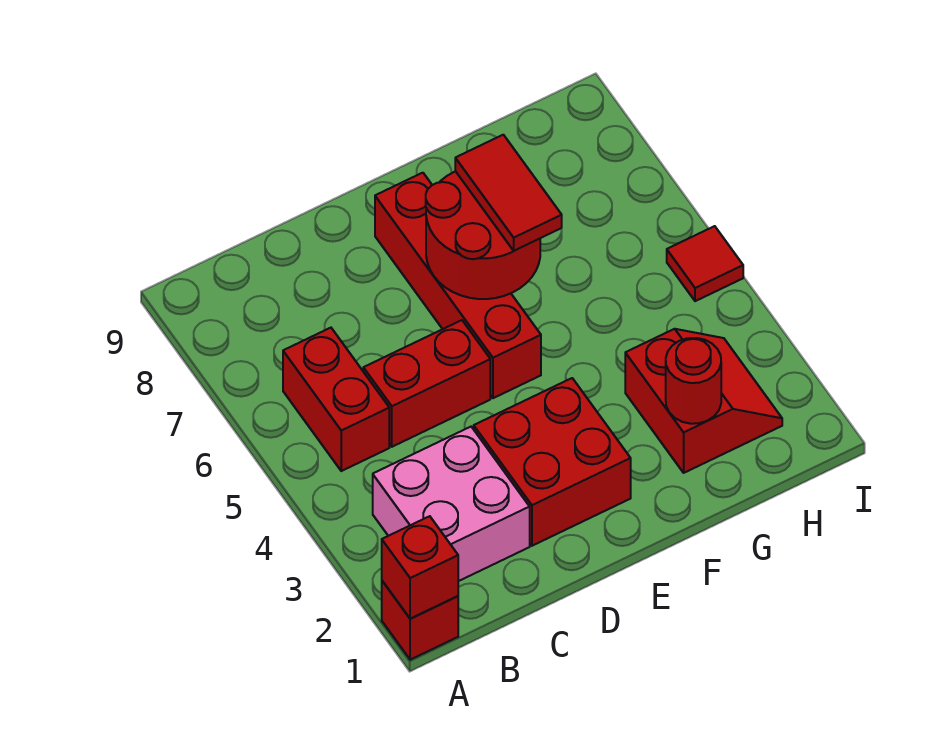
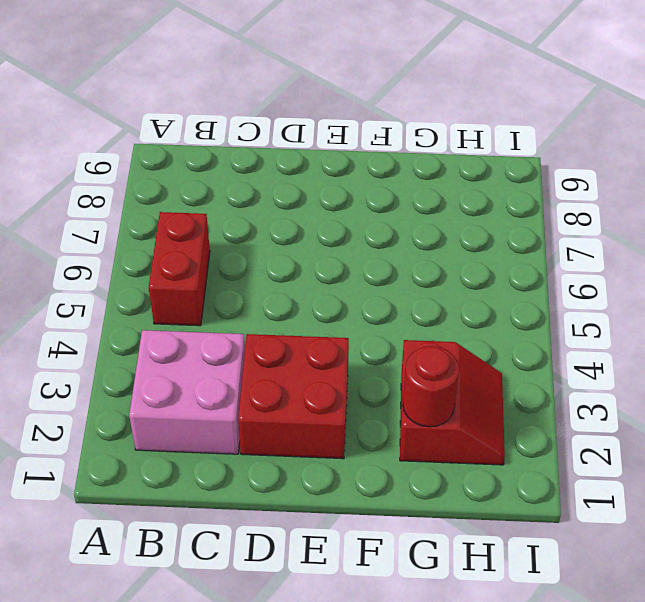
none -> red 1x1 brick [382,581,458,660]
none -> red 1x2 brick [363,320,490,447]
none -> red 1x4 brick [375,173,541,398]

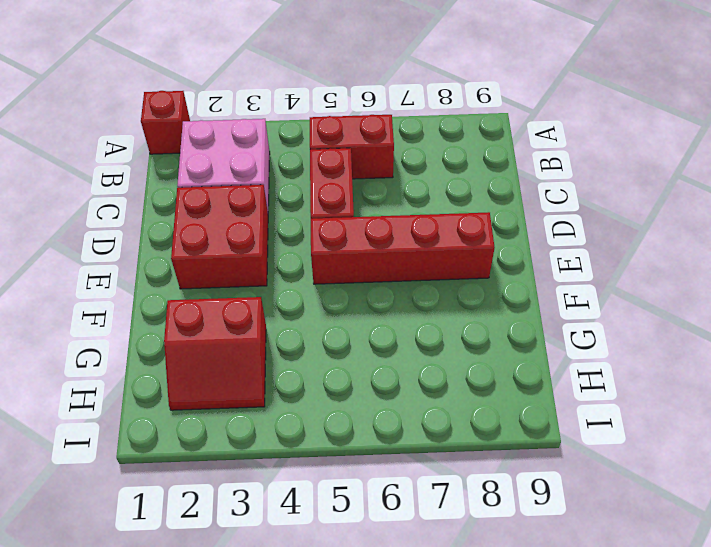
none -> red 1x1 tile [667,226,743,301]
none -> red 1x1 brick [382,516,458,619]
none -> red 2x2 round brick [426,171,540,299]

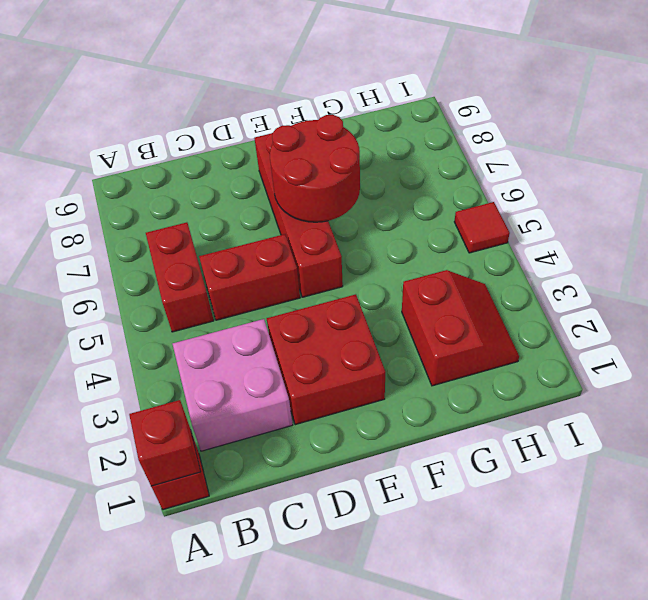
none -> red 1x1 round brick [666,338,721,424]
none -> red 1x2 tile [455,135,562,251]

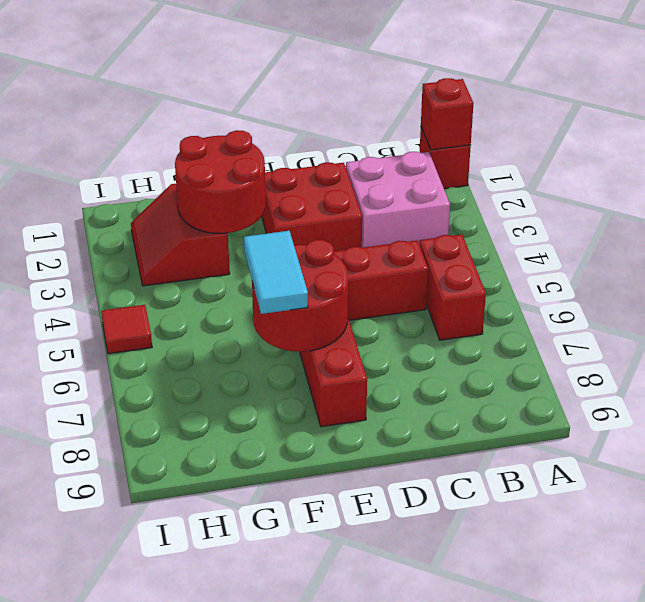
red 2x2 round brick [175,130,266,233] -> red 1x1 round brick [666,338,721,424]
cyan 1x2 tile [244,231,308,314] -> red 1x2 tile [455,135,562,251]

